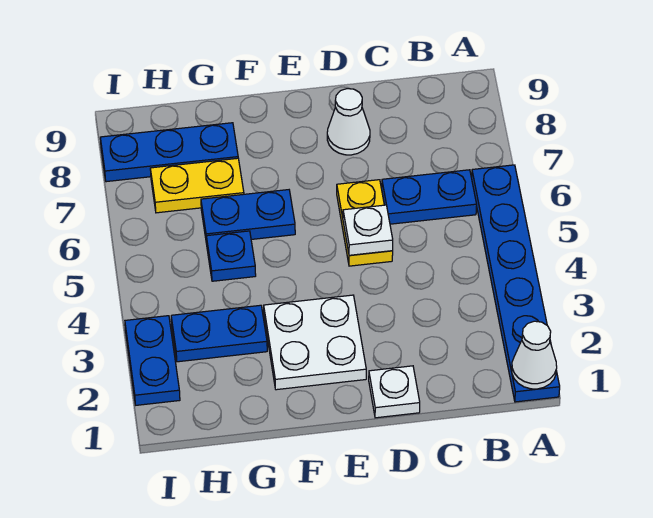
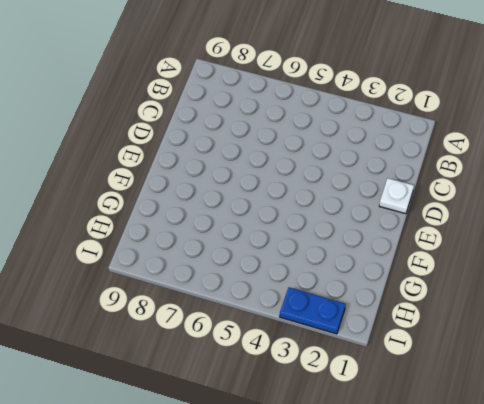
none -> blue 1x6 plate [472,165,560,402]
none -> blue 1x2 plate [382,170,477,224]
none -> yellow 1x2 plate [337,180,393,266]

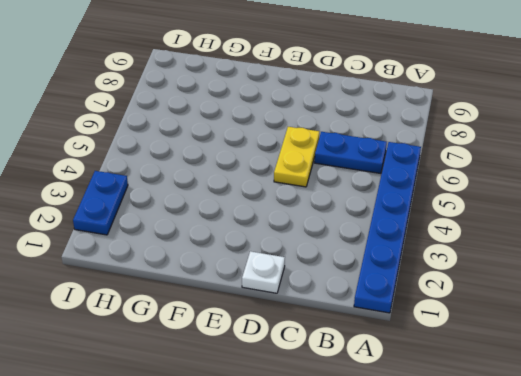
none -> white 1x1 cone [327,89,370,155]
none -> white 2x2 plate [264,295,366,390]
none -> blue 1x2 plate [201,190,295,244]

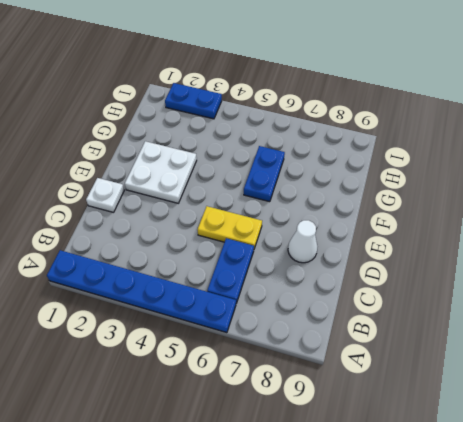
none -> blue 1x2 plate [171,305,267,362]
none -> blue 1x1 plate [206,231,256,281]
none -> yellow 1x2 plate [150,158,244,213]

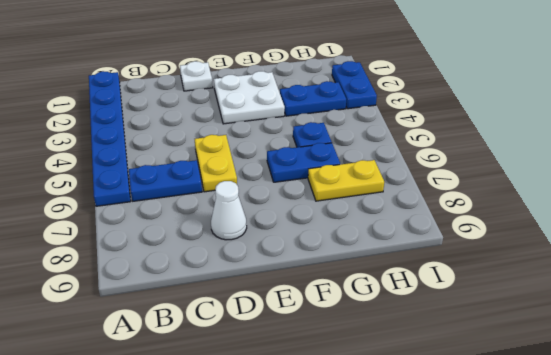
none -> blue 1x3 plate [100,123,238,182]
none -> white 1x1 cone [512,321,557,389]
none -> white 1x1 plate [343,205,393,255]

